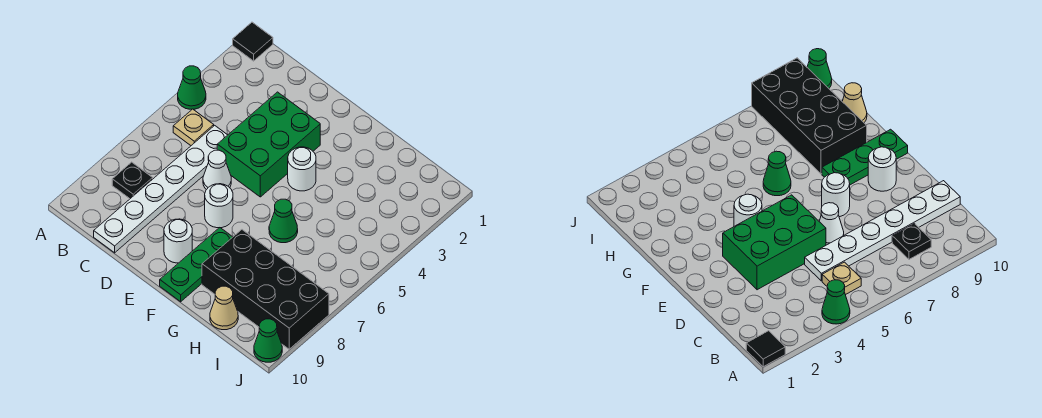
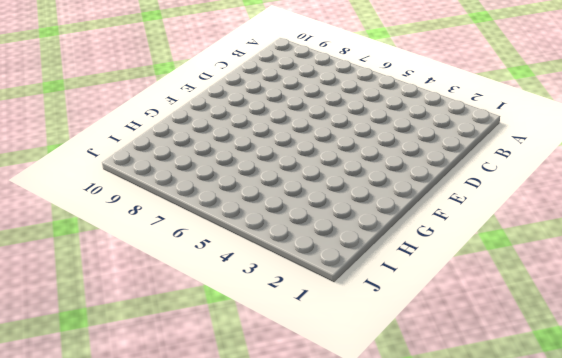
none -> black 1x1 tile [233,22,273,61]
none -> green 1x1 cone [178,66,206,109]
none -> tan 1x1 plate [173,109,214,145]

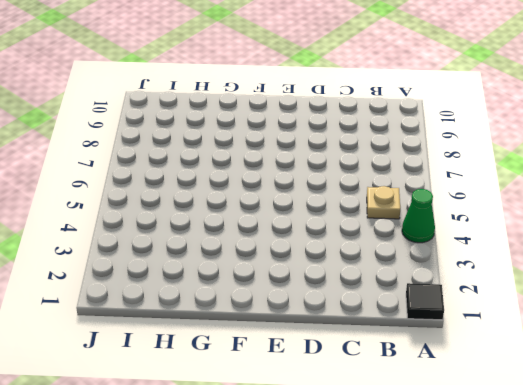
none -> black 1x1 plate [112,162,153,199]
none -> white 1x6 plate [94,125,227,253]
none -> green 2x3 brick [217,92,320,197]

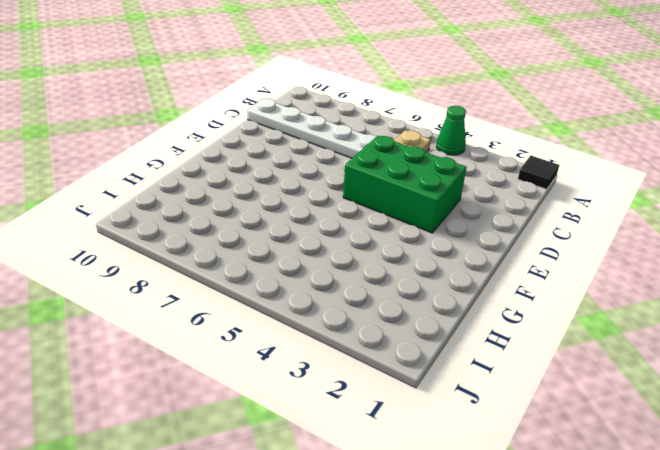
none -> black 1x1 plate [112,162,153,199]
none -> white 1x1 cone [203,150,231,190]
none -> white 1x1 round brick [205,184,233,228]

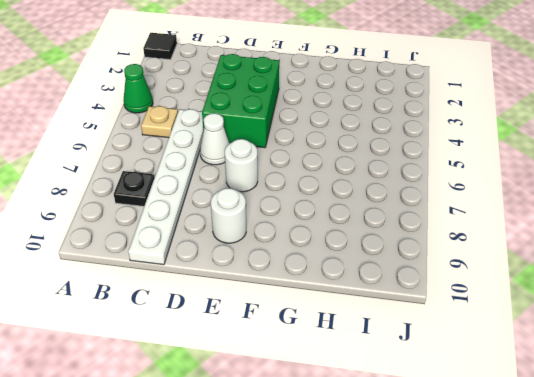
none -> white 1x1 round brick [288,147,316,191]
none -> green 1x3 plate [160,228,232,302]
none -> green 1x1 cone [269,199,298,243]

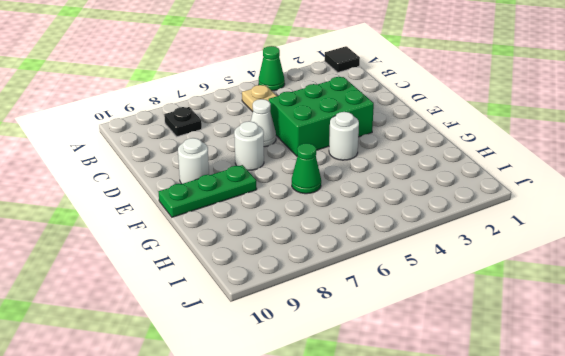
none -> white 1x6 plate [94,125,227,253]
none -> black 2x4 brick [202,230,329,349]
none -> tan 1x1 cone [210,286,238,330]

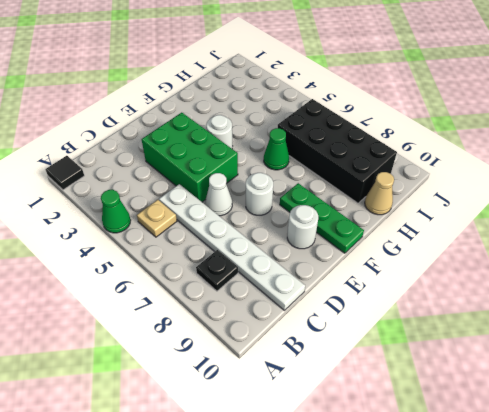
black 2x4 brick [278,99,397,203] -> black 2x4 brick turned to [202,230,329,349]
none -> green 1x1 cone [254,319,282,362]

